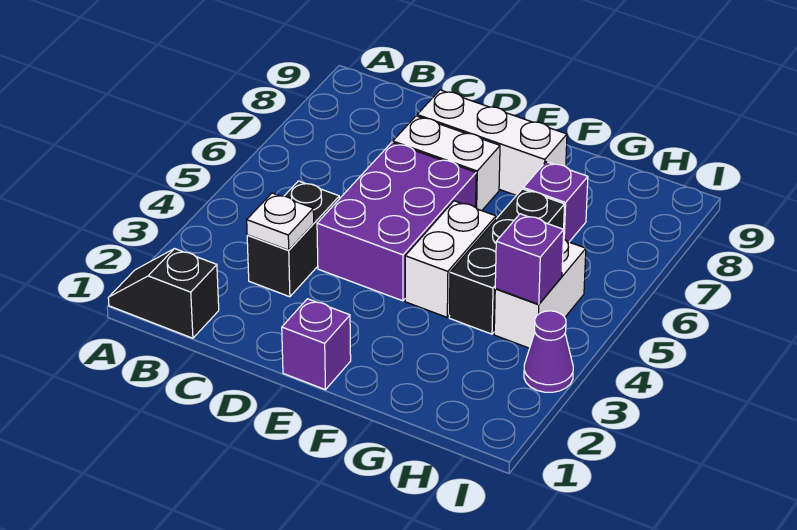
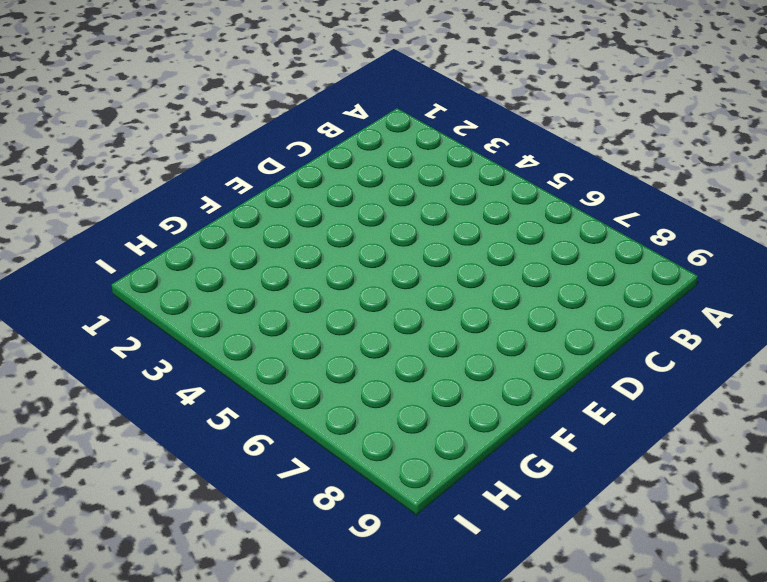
none -> black 1x2 slope [108,249,219,338]
none -> black 1x2 brick [247,181,339,297]
none -> purple 2x3 brick [317,142,476,301]

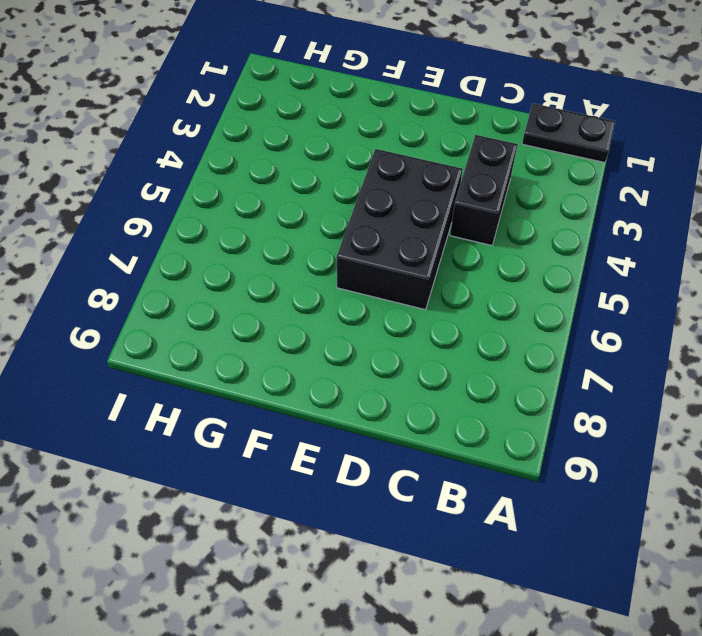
black 1x2 plate [522,103,615,163] -> black 1x2 slope [108,249,219,338]
black 2x3 brick [336,149,463,310] -> purple 2x3 brick [317,142,476,301]
none -> white 1x2 brick [393,116,500,211]
none -> white 1x3 brick [417,90,567,195]
none -> purple 1x1 brick [282,299,351,390]

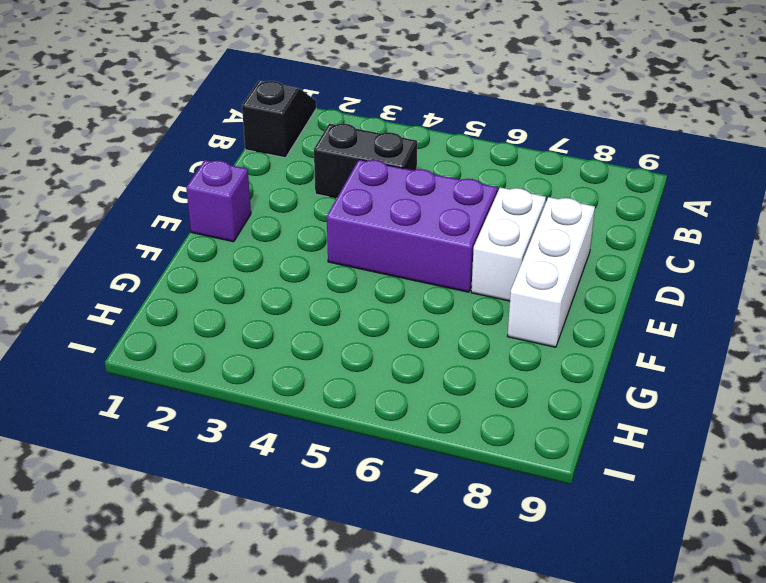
none -> white 1x2 brick [405,201,496,317]
none -> black 1x3 brick [449,189,565,334]
none -> purple 1x1 brick [523,162,588,242]

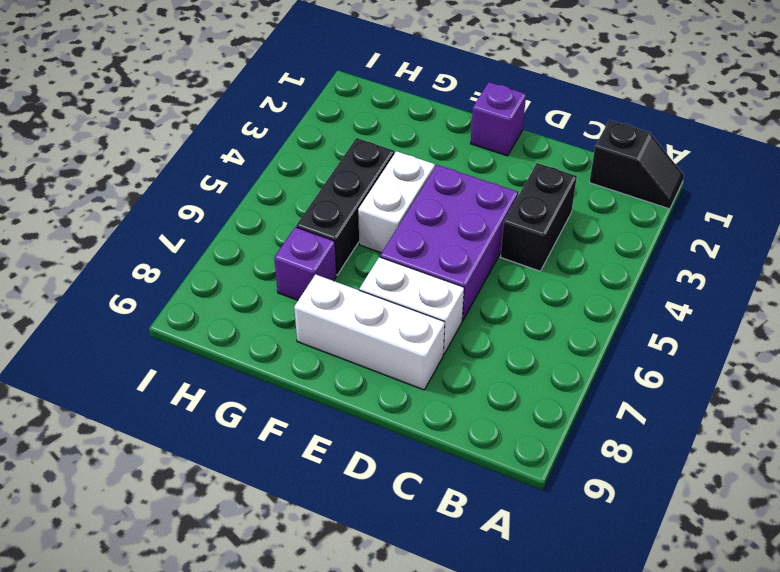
none -> white 1x2 brick [494,239,586,348]
none -> purple 1x1 cone [524,311,573,392]
none -> white 1x1 plate [247,193,314,250]

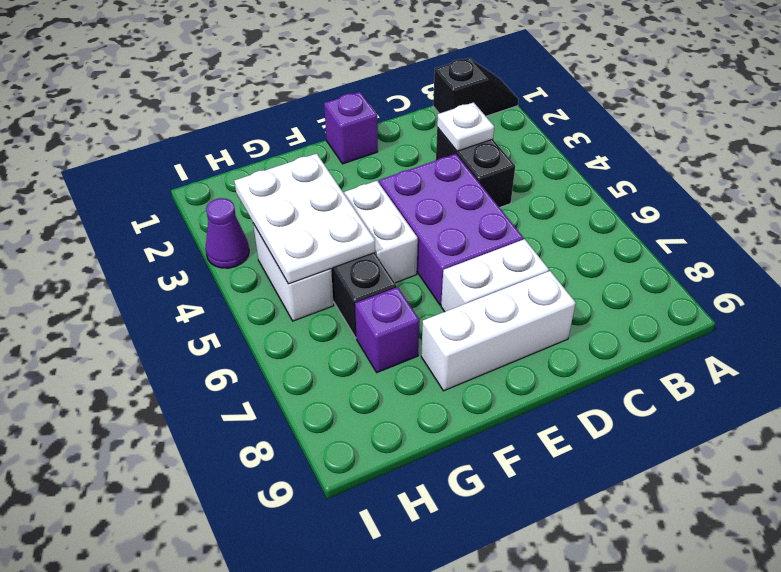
white 2x3 plate [234,154,375,284] -> purple 1x1 brick [495,214,564,304]

